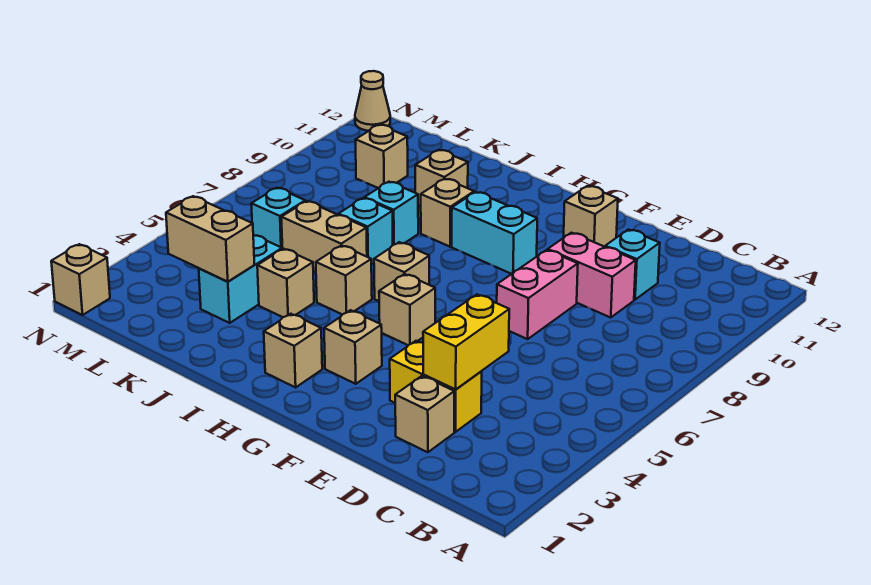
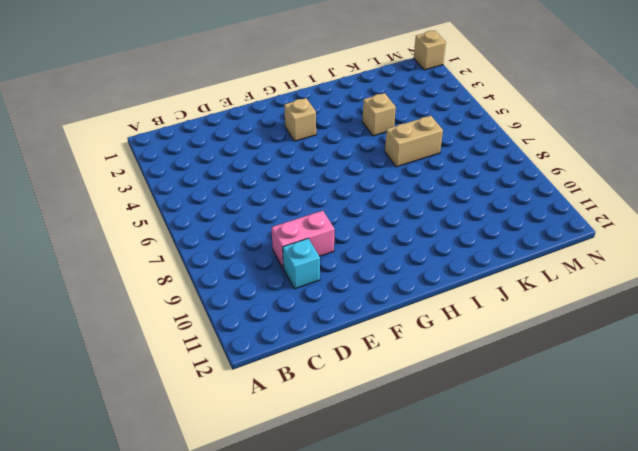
none -> tan 1x1 brick [395,376,454,452]
none -> yellow 1x2 brick [390,341,482,432]
none -> pink 1x2 brick [497,250,578,339]

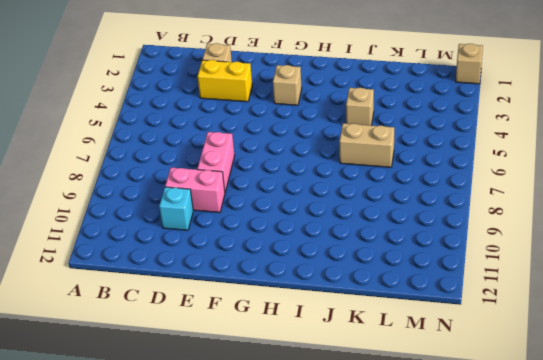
none -> tan 1x1 brick [564,186,618,247]
none -> tan 1x1 brick [379,274,435,345]
none -> cyan 1x2 brick [452,192,537,274]

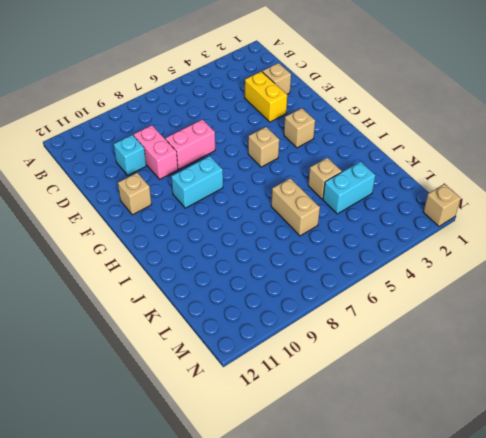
cyan 1x2 brick [171,156,223,208] -> cyan 1x2 brick turned to [452,192,537,274]
none -> tan 1x1 brick [264,314,322,387]
none -> tan 1x1 brick [374,242,429,301]
none -> tan 1x1 brick [316,245,372,315]

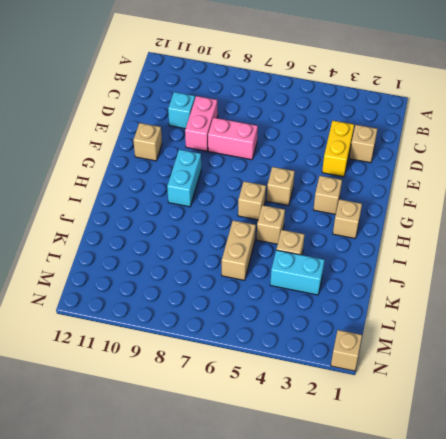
none -> tan 1x1 brick [420,179,474,247]
none -> cyan 1x1 brick [338,198,393,265]
none -> cyan 1x1 brick [365,182,418,245]

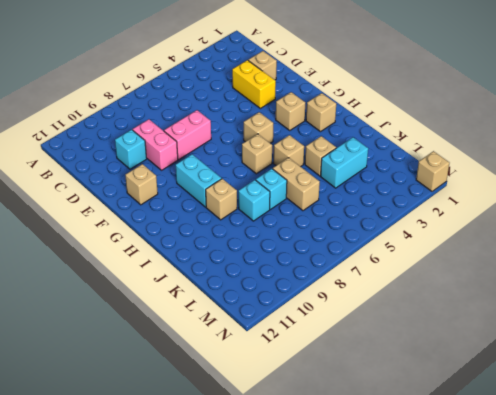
none -> tan 1x1 brick [415,150,468,206]
none -> cyan 1x1 brick [251,188,305,248]
none -> tan 1x1 brick [355,125,408,188]

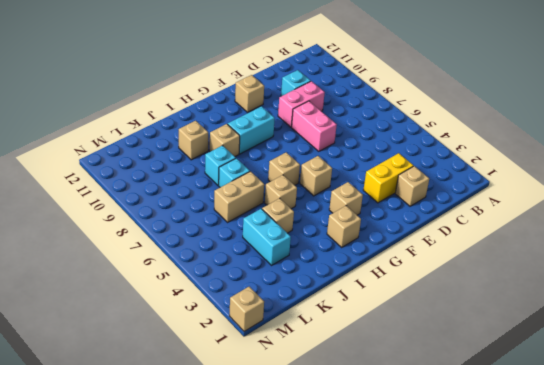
none -> cyan 1x1 brick [251,188,305,248]
none -> tan 1x1 brick [355,125,408,188]
none -> tan 1x1 cone [355,71,390,131]

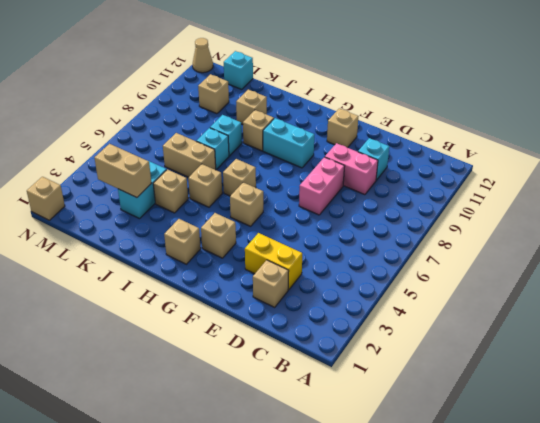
cyan 1x1 brick [224,51,253,89] -> cyan 1x1 brick moved to [251,188,305,248]
none -> yellow 1x2 brick [423,295,509,390]

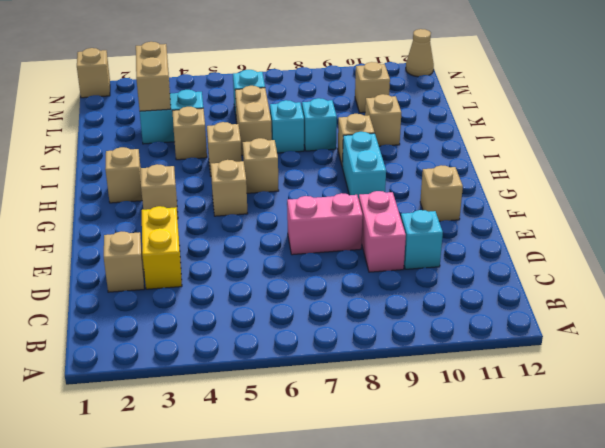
none -> yellow 1x2 brick [423,295,509,390]

